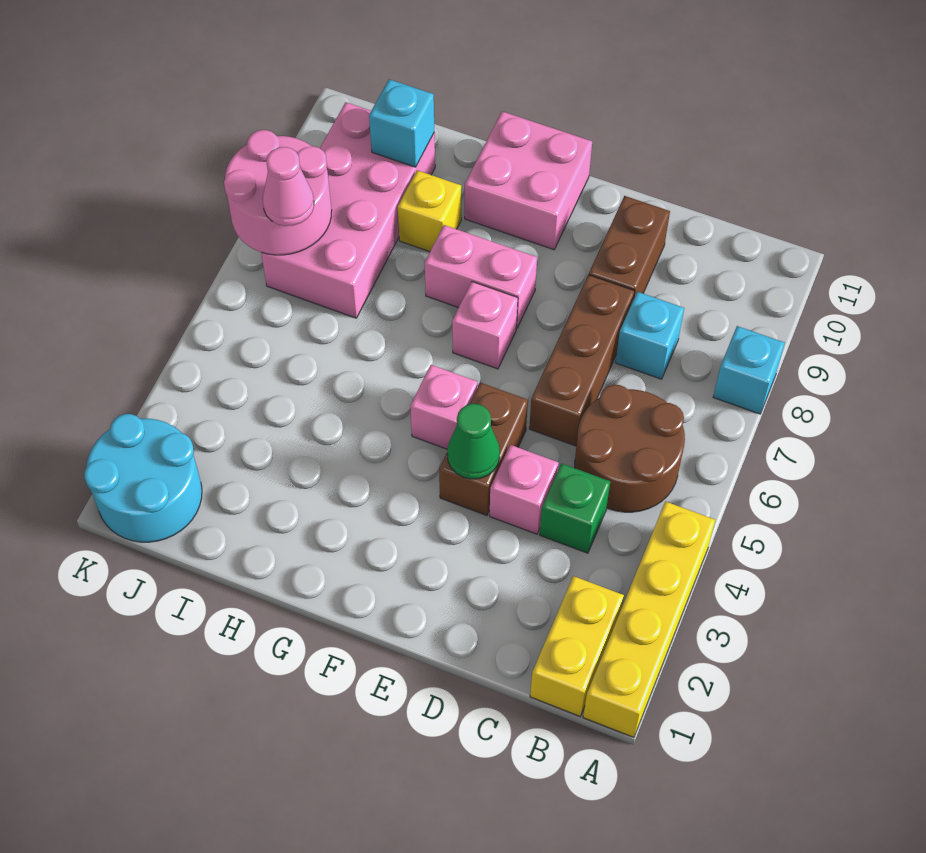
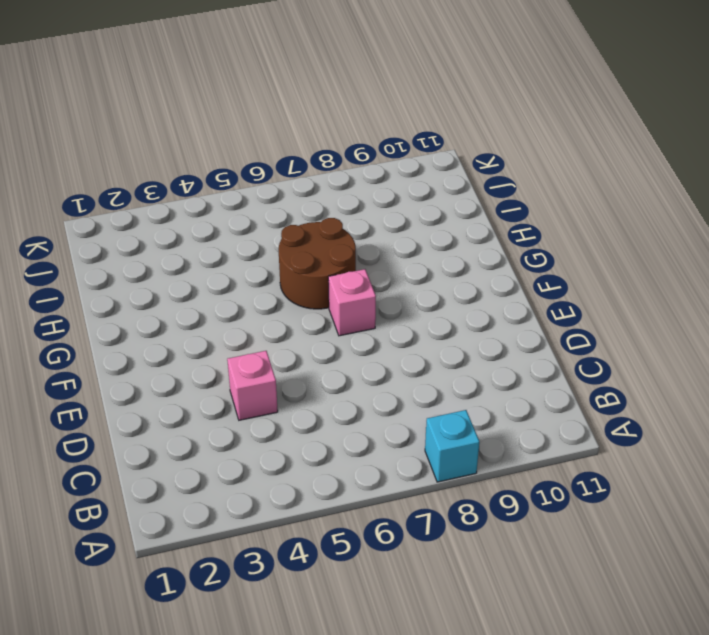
brown 2x2 round brick [279,218,356,309] -> brown 2x2 round brick moved to [575,385,685,512]
none -> yellow 1x4 brick [583,502,715,737]
none -> yellow 1x2 brick [530,576,624,716]
none -> green 1x1 brick [540,464,610,553]

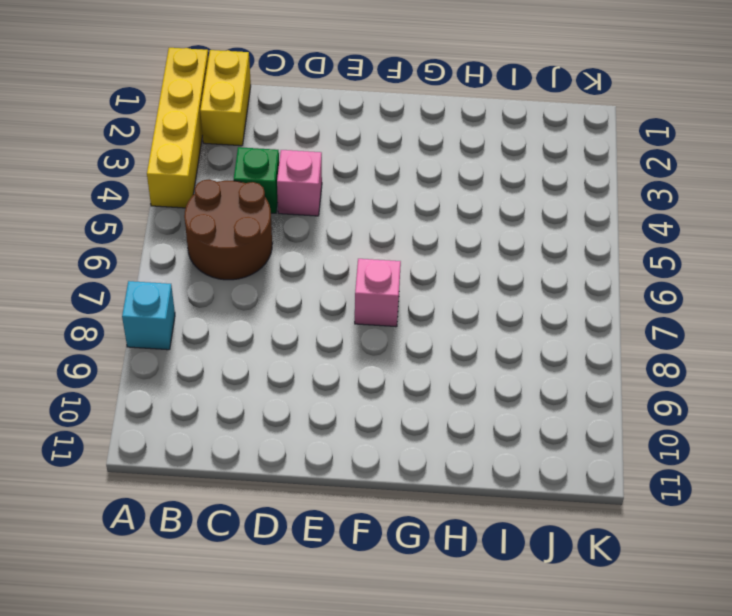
none -> cyan 1x1 brick [615,292,684,379]
none -> brown 1x3 brick [529,275,635,446]
none -> brown 1x2 brick [589,196,670,297]

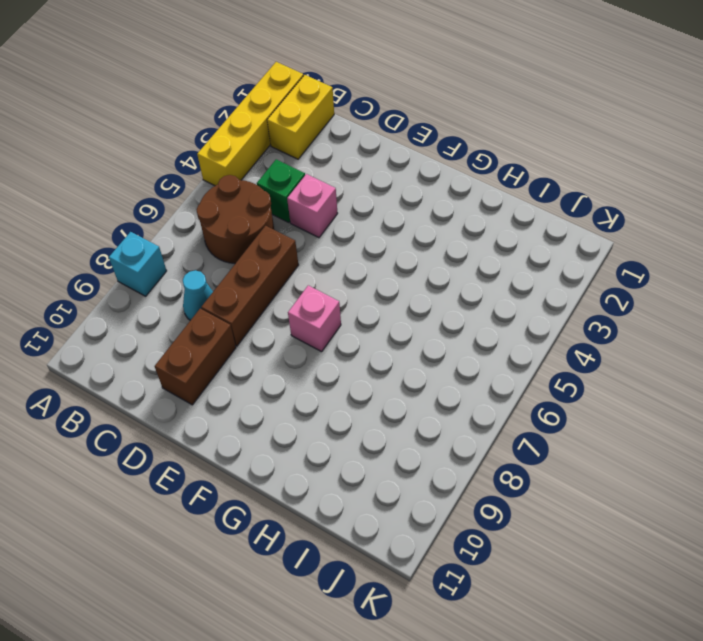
cyan 1x1 cone [183,270,213,320] -> cyan 1x1 brick [615,292,684,379]
none -> brown 1x2 brick [439,383,528,515]
none -> pink 1x1 brick [410,365,478,449]
none -> pink 1x2 brick [425,225,537,328]

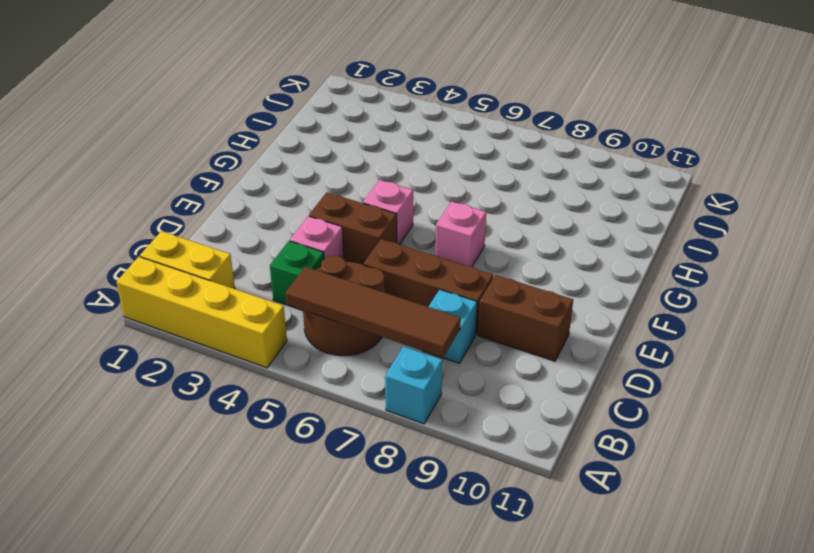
brown 1x4 tile [285,267,461,357] -> none
none -> pink 1x2 brick [425,225,537,328]
none -> pink 2x2 brick [465,111,592,250]
none -> yellow 1x1 brick [398,170,461,252]

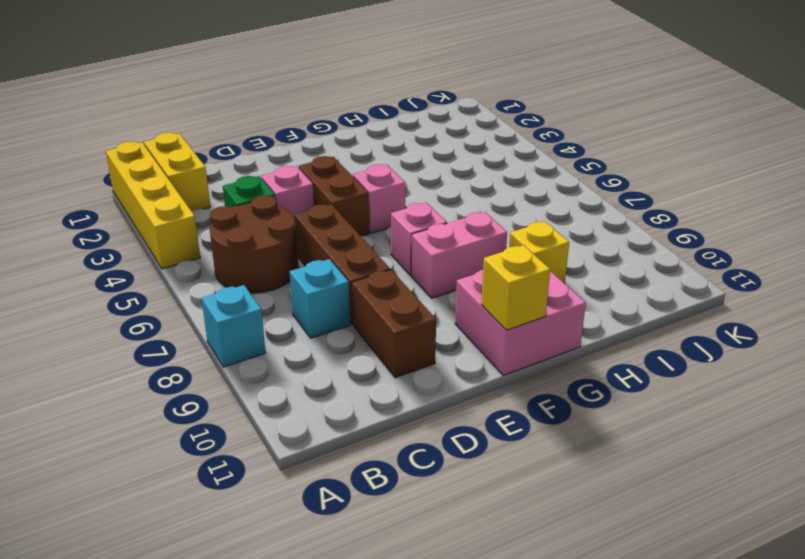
yellow 1x1 brick [481,245,550,330] -> none
none -> pink 2x4 brick [261,102,435,318]
none -> cyan 2x2 round brick [84,414,202,542]
none -> green 1x1 cone [447,404,500,479]

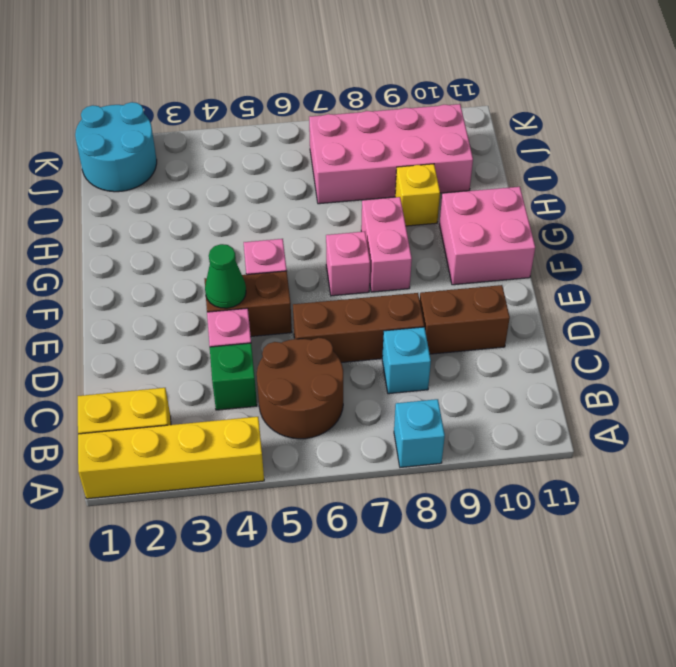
none -> cyan 1x1 brick [369,79,434,167]
none -> pink 2x2 round brick [224,130,332,255]
none -> pink 1x1 cone [263,147,314,226]

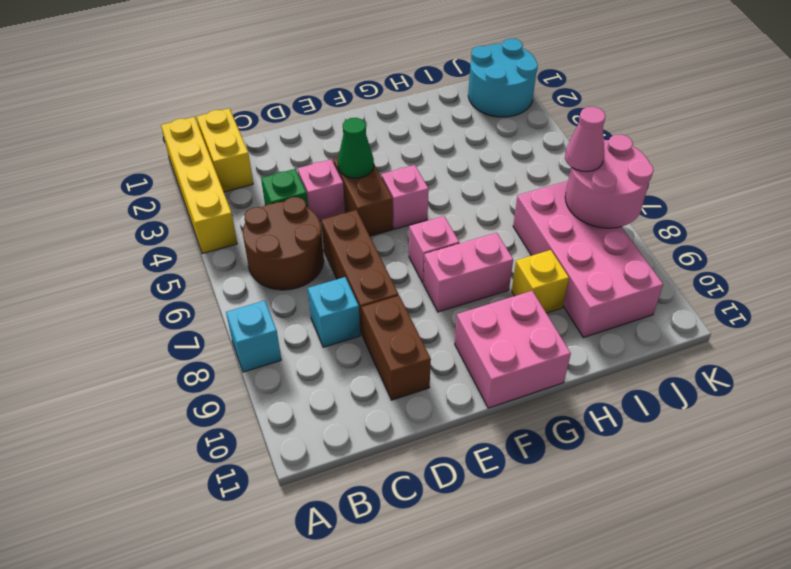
none -> cyan 1x1 brick [369,79,434,167]

